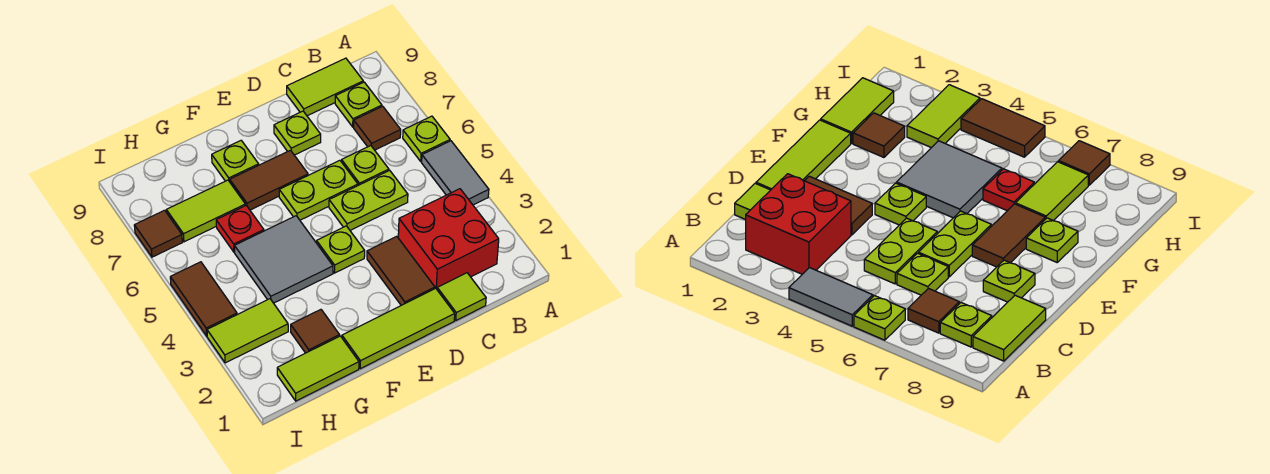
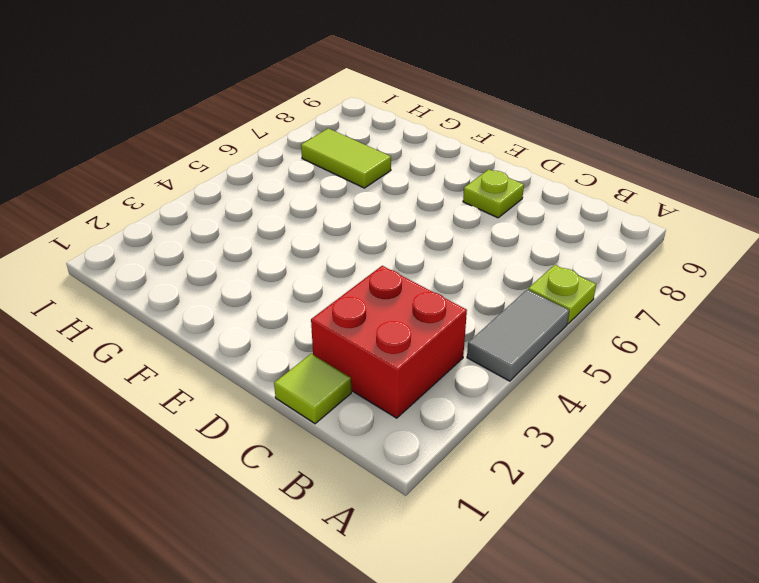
none -> brown 1x1 tile [354,106,401,150]
none -> lime 1x1 plate [335,82,382,127]
none -> lime 1x2 tile [287,58,363,116]

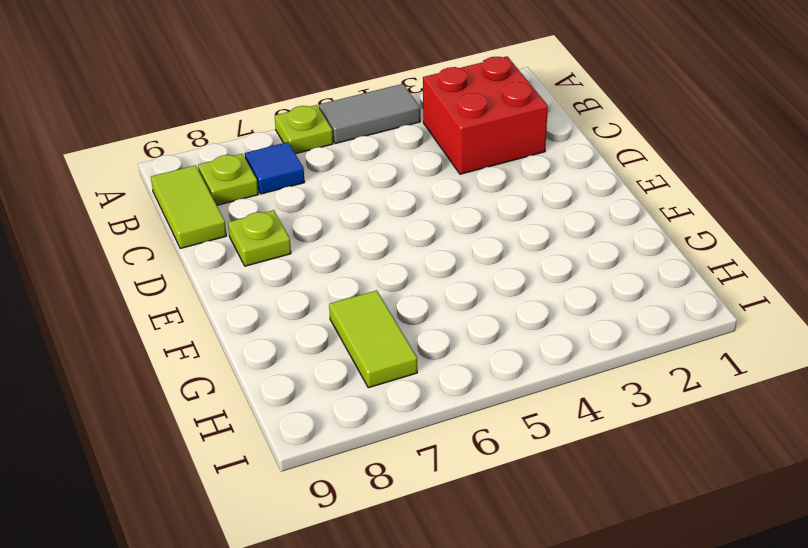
blue 1x1 tile [245,142,305,194] -> brown 1x1 tile [354,106,401,150]
none -> lime 1x1 tile [437,273,486,320]
none -> lime 1x2 plate [329,170,408,230]
none -> lime 1x1 plate [342,146,389,185]

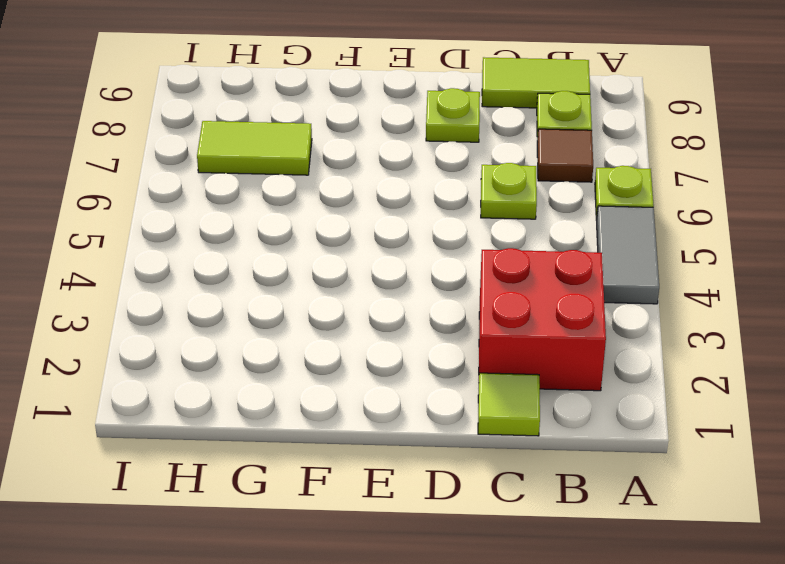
none -> lime 1x2 plate [329,170,408,230]
none -> lime 1x3 tile [342,288,455,369]
none -> brown 1x2 tile [367,236,435,305]

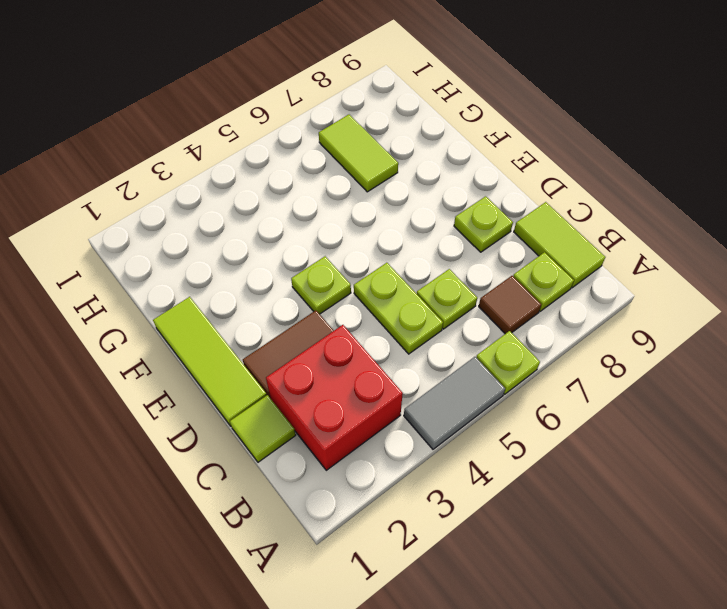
none -> lime 1x2 plate [279,160,358,220]
none -> brown 1x2 tile [230,150,308,210]
none -> grey 2x2 tile [235,216,333,303]

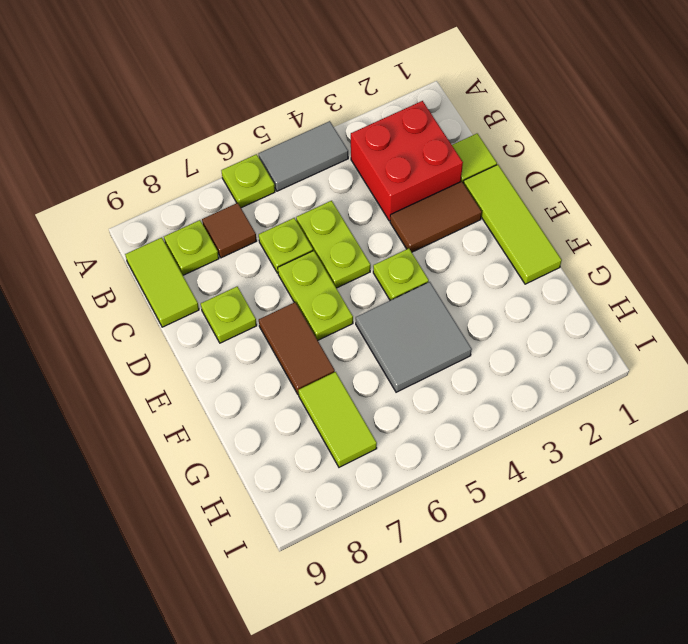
none -> lime 1x1 plate [212,141,259,182]
none -> lime 1x2 tile [277,336,359,401]
none -> brown 1x1 tile [291,310,339,353]

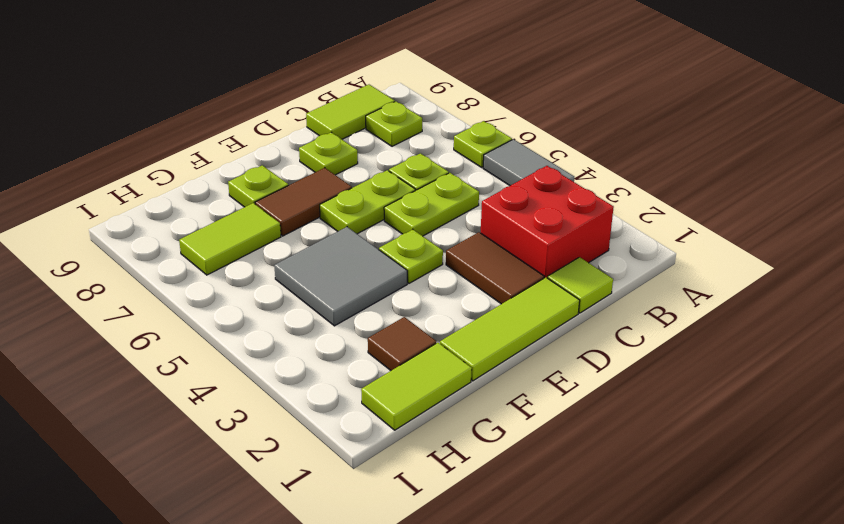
none -> brown 1x1 tile [354,106,401,150]
none -> red 1x1 plate [216,205,264,252]
none -> lime 1x2 tile [207,299,288,363]

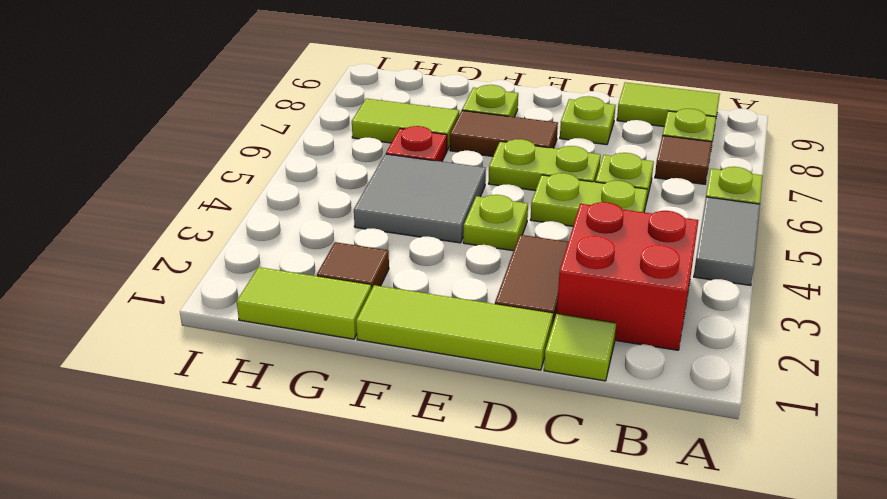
none -> lime 1x2 tile [207,299,288,363]
none -> brown 1x2 tile [170,262,237,336]
none -> brown 1x1 tile [134,210,182,257]

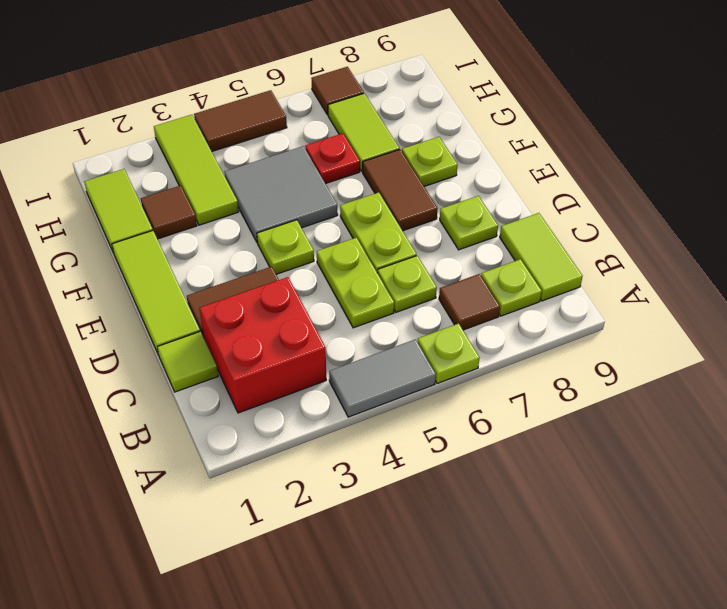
lime 1x3 tile [154,115,239,225] -> lime 1x2 tile [207,299,288,363]

